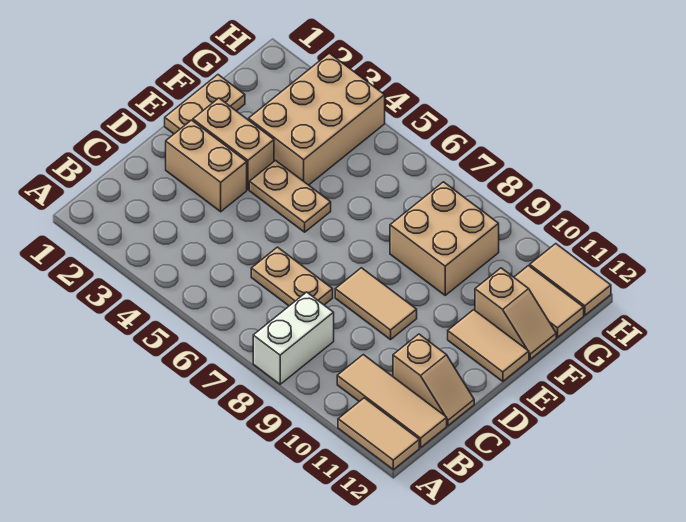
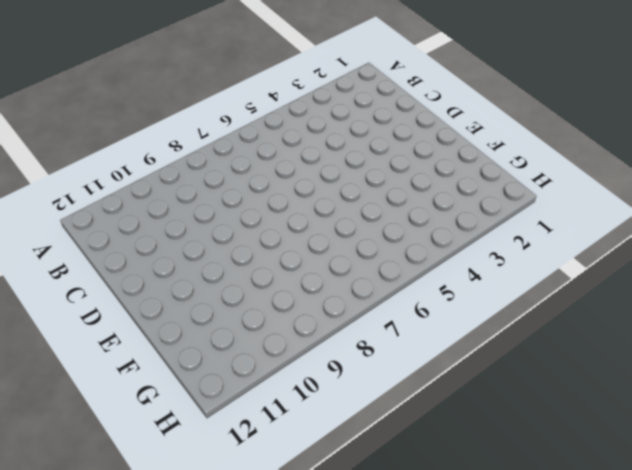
none -> white 1x2 brick [253,292,334,384]
none -> tan 1x2 tile [338,398,419,470]
none -> tan 1x3 tile [337,355,447,447]

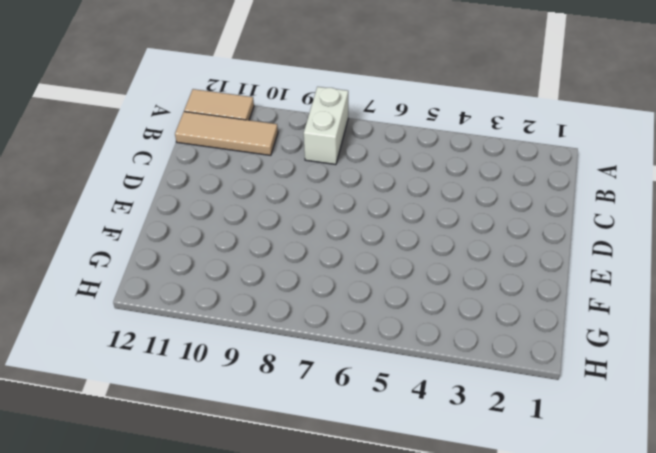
none -> tan 1x2 plate [251,247,333,306]
none -> tan 1x2 slope [393,334,474,426]
none -> tan 1x2 brick [166,120,247,212]

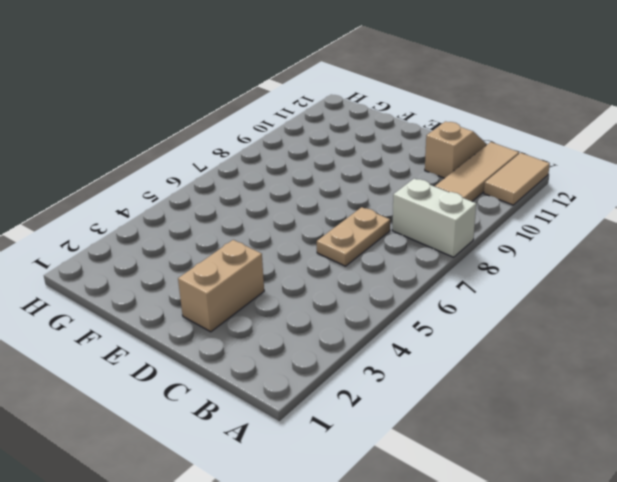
none -> tan 1x2 tile [335,268,417,340]
none -> tan 1x2 plate [165,75,245,134]
none -> tan 1x2 brick [193,98,274,190]

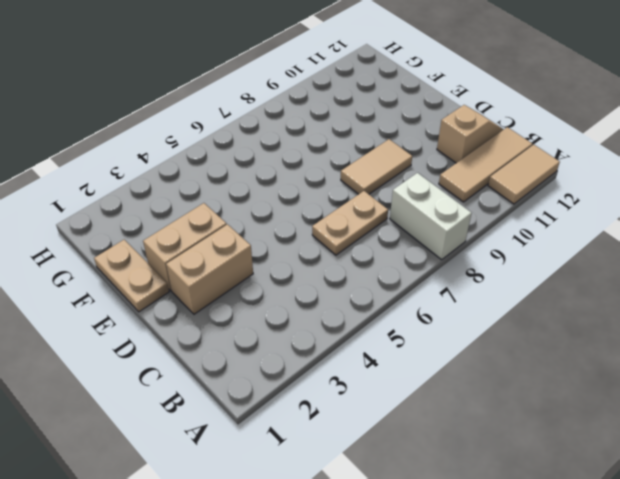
none -> tan 1x2 plate [249,161,331,232]
none -> tan 1x2 tile [448,310,529,381]
none -> tan 2x3 brick [249,53,385,185]

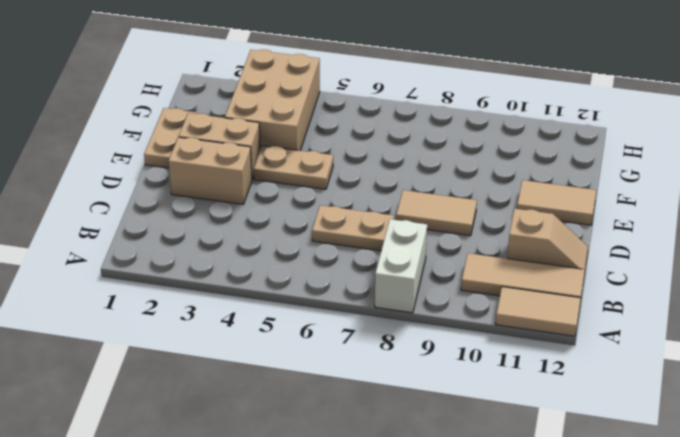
none -> tan 2x2 brick [390,182,499,295]
none -> tan 1x2 slope [475,268,556,359]
none -> tan 1x2 tile [514,266,584,337]

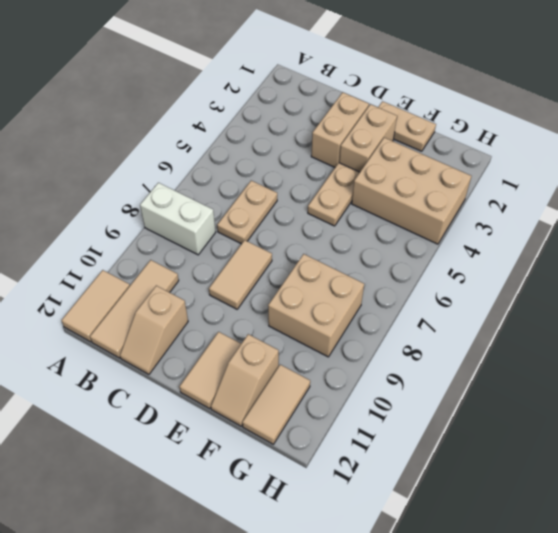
none -> tan 1x2 tile [530,244,611,315]

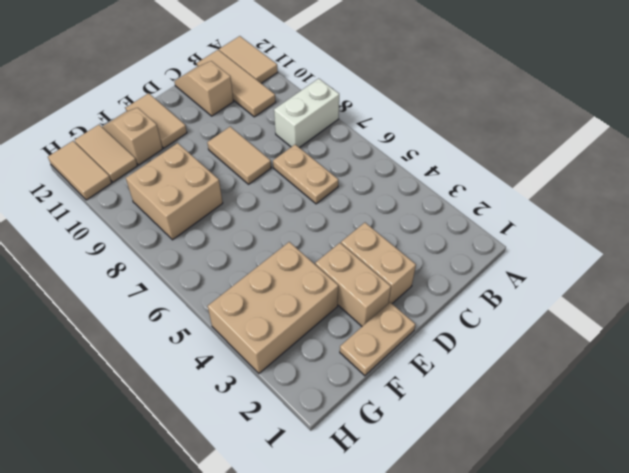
none -> tan 1x2 plate [249,161,331,232]

